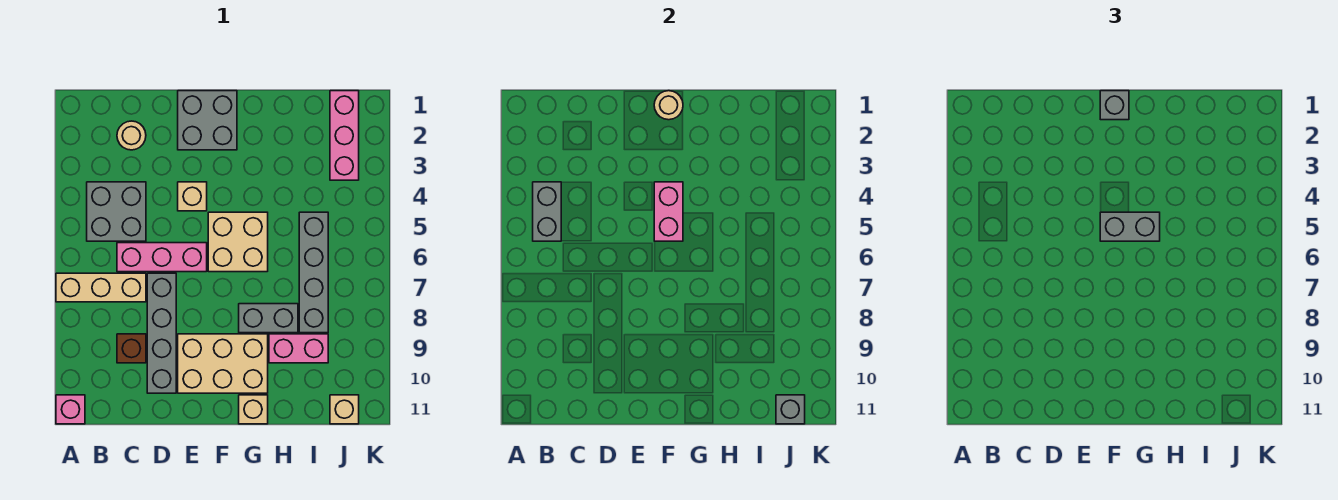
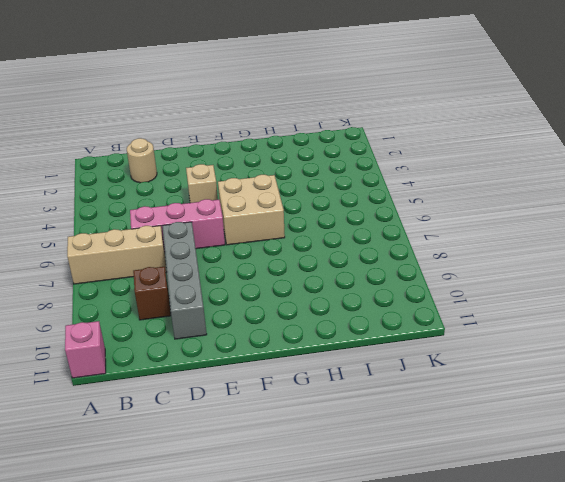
none -> grey 2x2 brick [87,182,146,241]
none -> grey 2x2 brick [178,91,237,150]
none -> tan 2x3 brick [178,334,268,393]

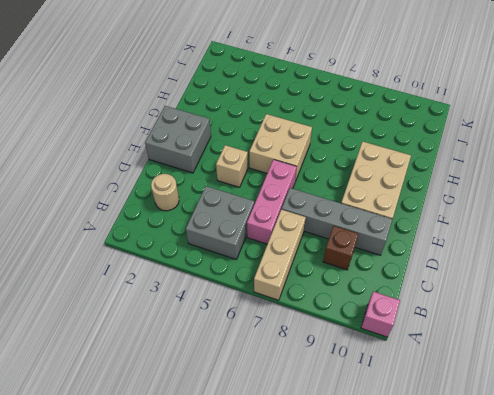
none -> grey 1x2 brick [239,304,298,333]
none -> tan 1x1 brick [239,395,268,424]
none -> pink 1x2 brick [269,334,328,363]

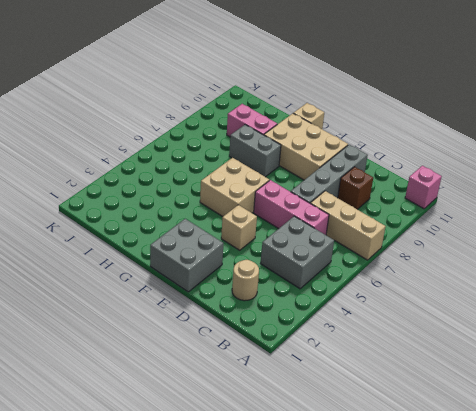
none -> grey 1x4 brick [299,212,328,333]
none -> pink 1x3 brick [330,91,359,180]
none -> tan 1x1 brick [330,395,359,424]

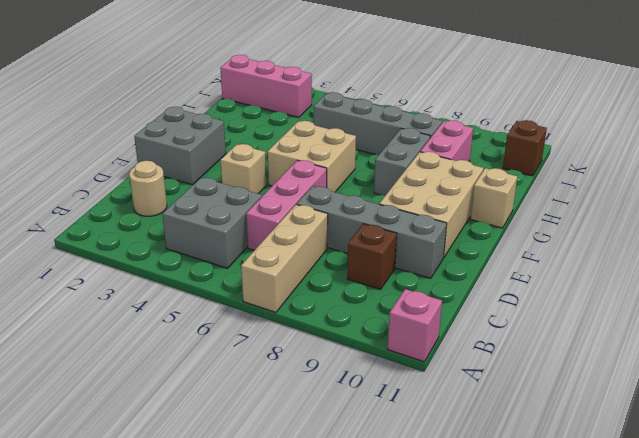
brown 1x1 brick [503,120,547,176] -> tan 1x1 brick [330,395,359,424]
none -> grey 1x2 brick [533,182,561,241]
none -> tan 1x1 round brick [654,91,683,120]
none -> pink 1x2 brick [654,182,683,241]

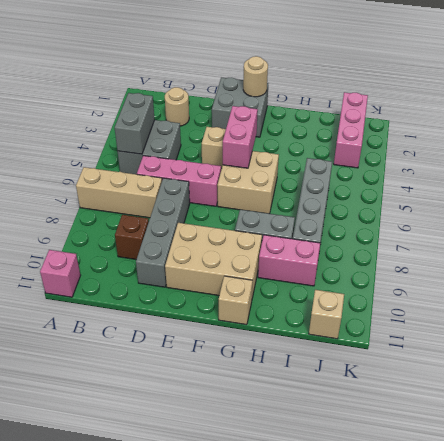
none -> grey 1x1 brick [776,395,805,424]
none -> grey 1x1 brick [1100,91,1129,120]
none -> grey 1x2 brick [1100,212,1160,241]

